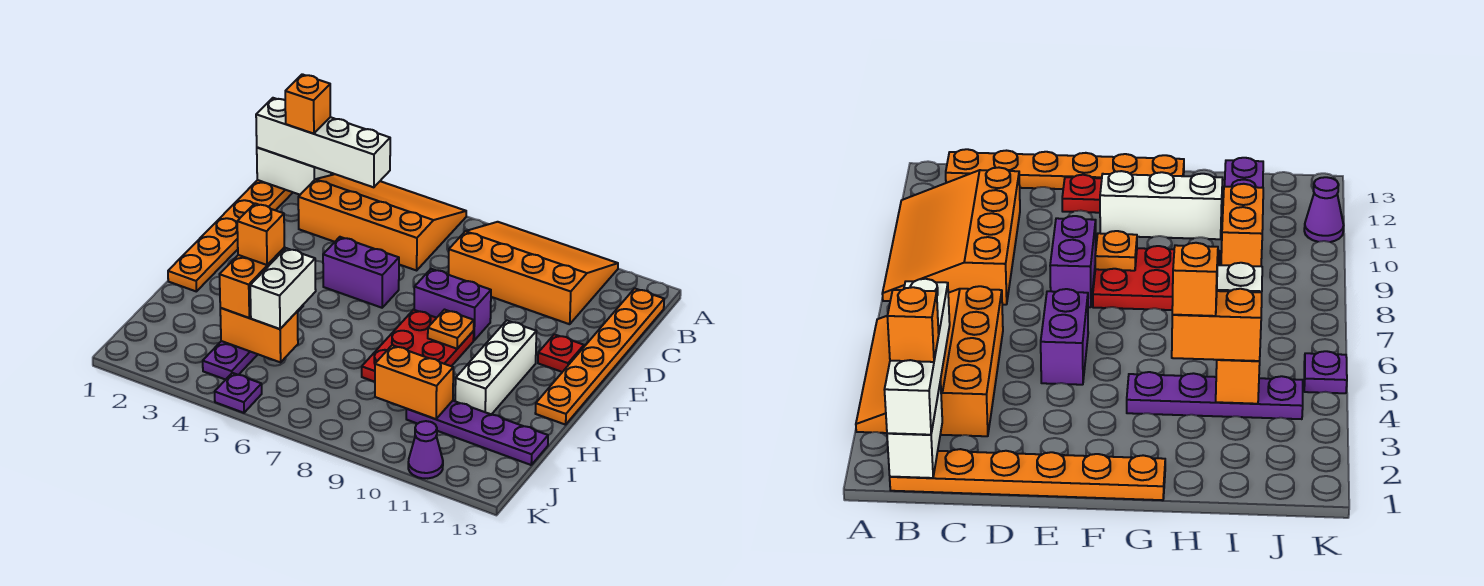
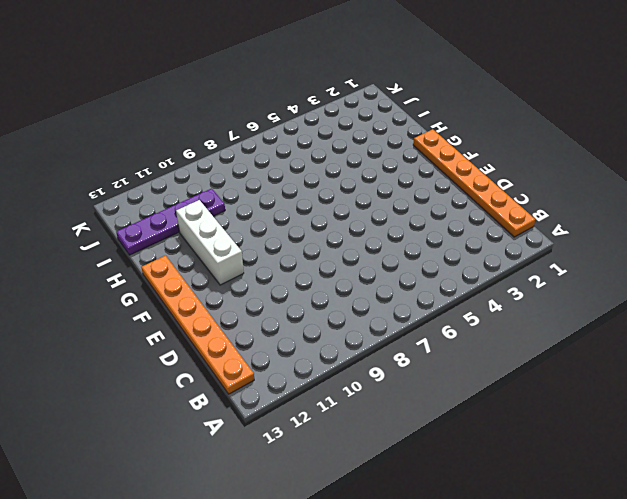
none -> orange 3x4 slope [298,174,466,270]
none -> orange 3x4 slope [449,222,618,324]
none -> purple 1x2 brick [323,237,399,308]

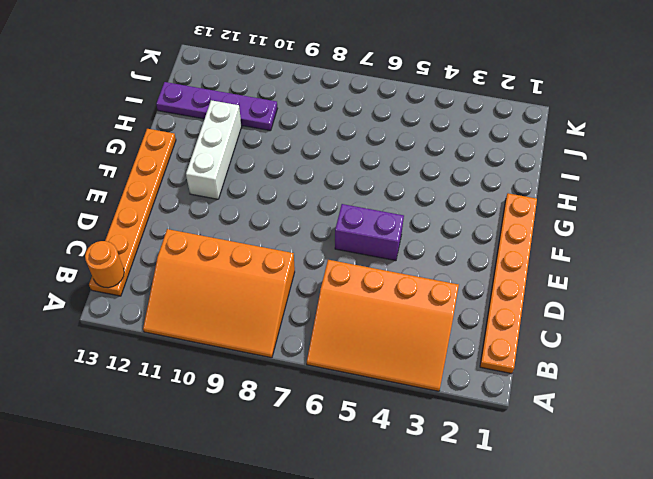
orange 1x1 round brick [85,241,124,288] -> none
none -> purple 1x2 brick [414,269,491,340]
none -> red 1x1 plate [538,334,584,372]
none -> red 2x3 plate [362,310,474,382]

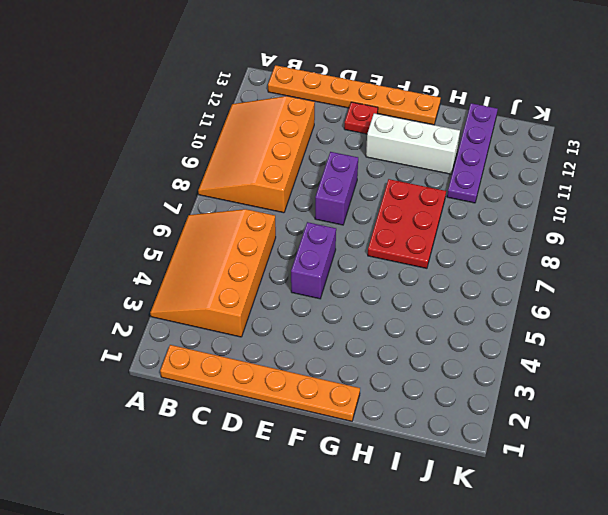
red 2x3 plate [368,179,446,268] -> red 2x3 plate turned to [362,310,474,382]
none -> purple 1x4 plate [203,305,303,380]
none -> purple 1x1 plate [215,373,262,413]
none -> purple 1x1 cone [408,421,443,478]

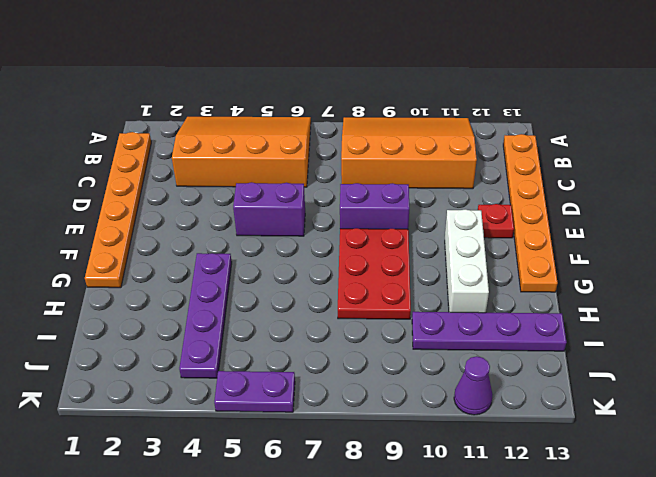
purple 1x2 plate [214,371,295,412] -> purple 1x1 plate [215,373,262,413]
none -> white 1x2 brick [257,147,331,195]
none -> orange 1x1 plate [428,310,474,349]
none -> orange 1x2 brick [220,308,298,362]

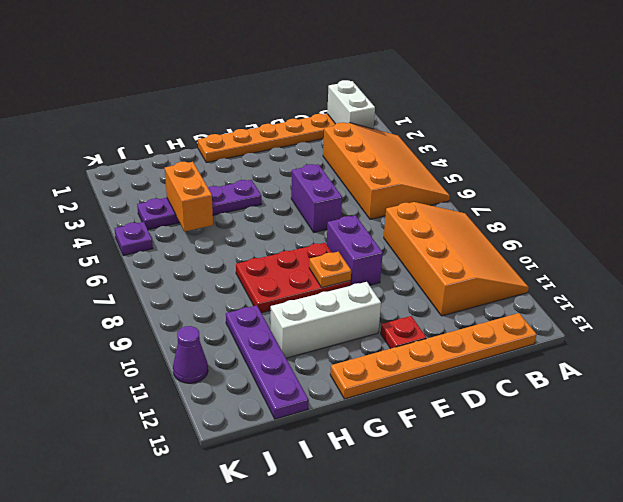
none -> orange 1x2 brick [375,345,453,419]
none -> white 1x4 brick [256,98,390,187]
none -> orange 1x2 brick [220,248,285,318]

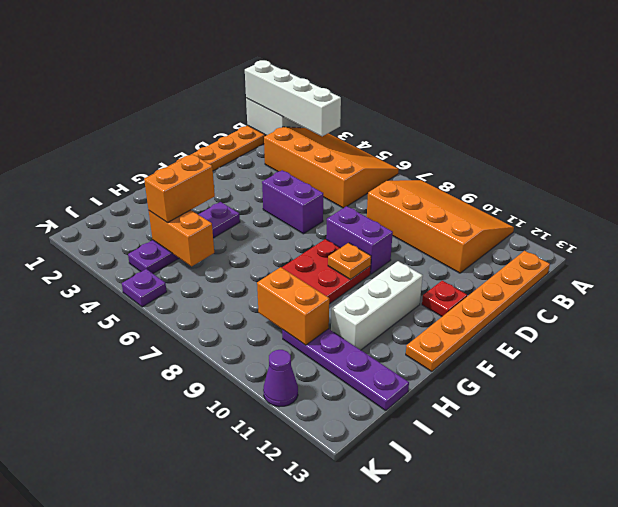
none -> white 1x2 brick [250,248,316,329]
none -> orange 1x1 brick [285,74,330,134]
none -> orange 1x1 brick [237,203,284,265]

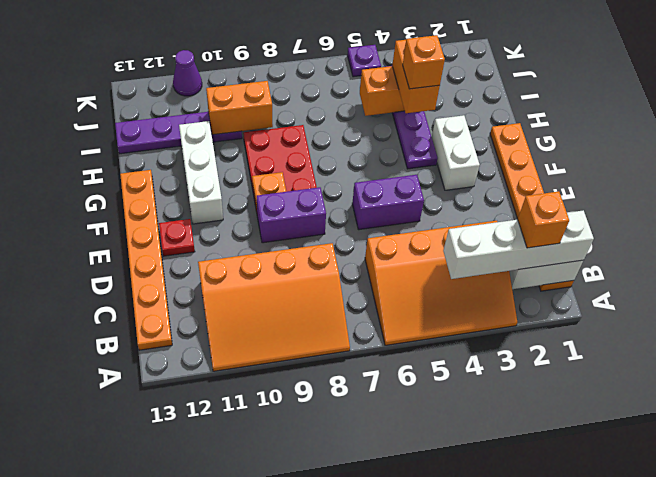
white 1x2 brick [432,115,480,190] -> white 1x2 brick moved to [250,248,316,329]

